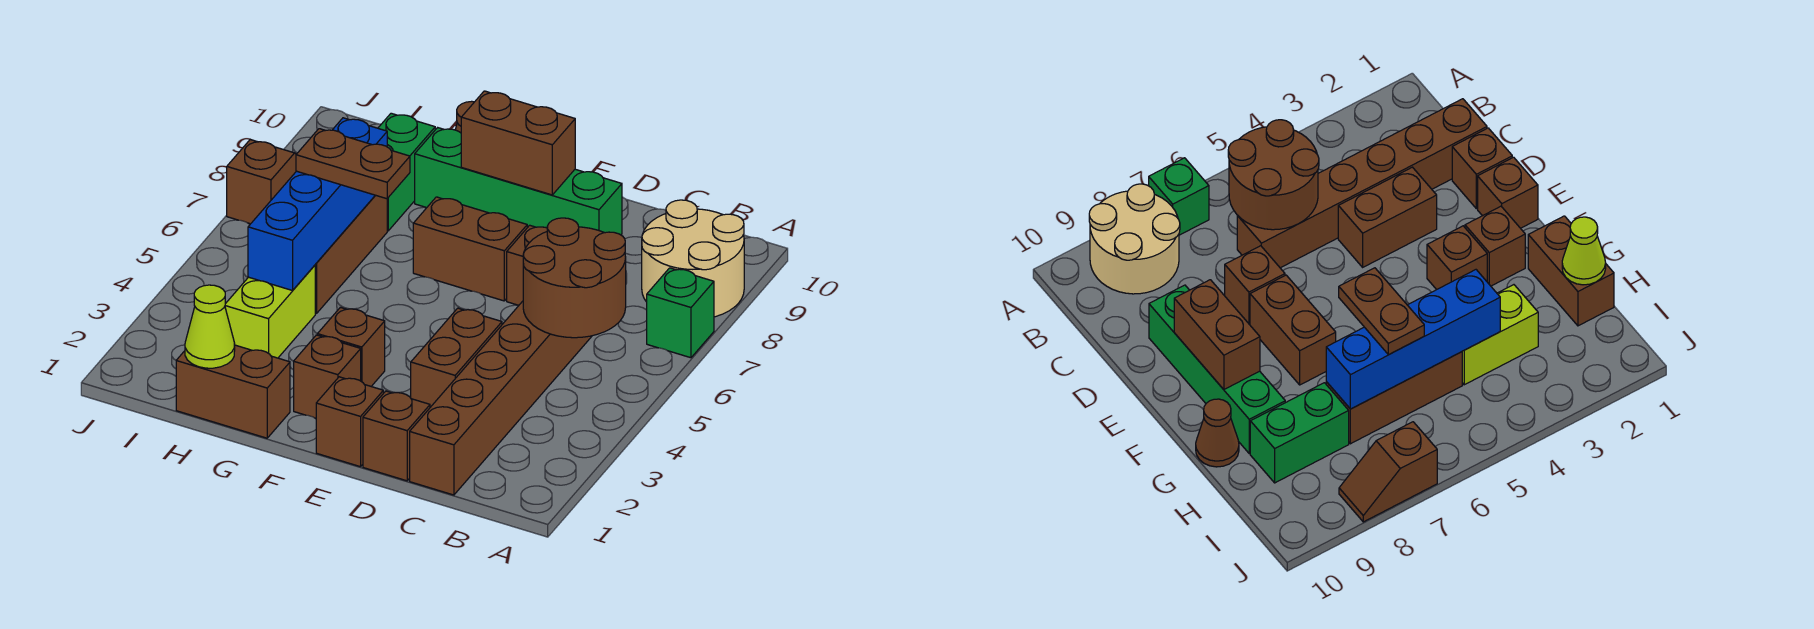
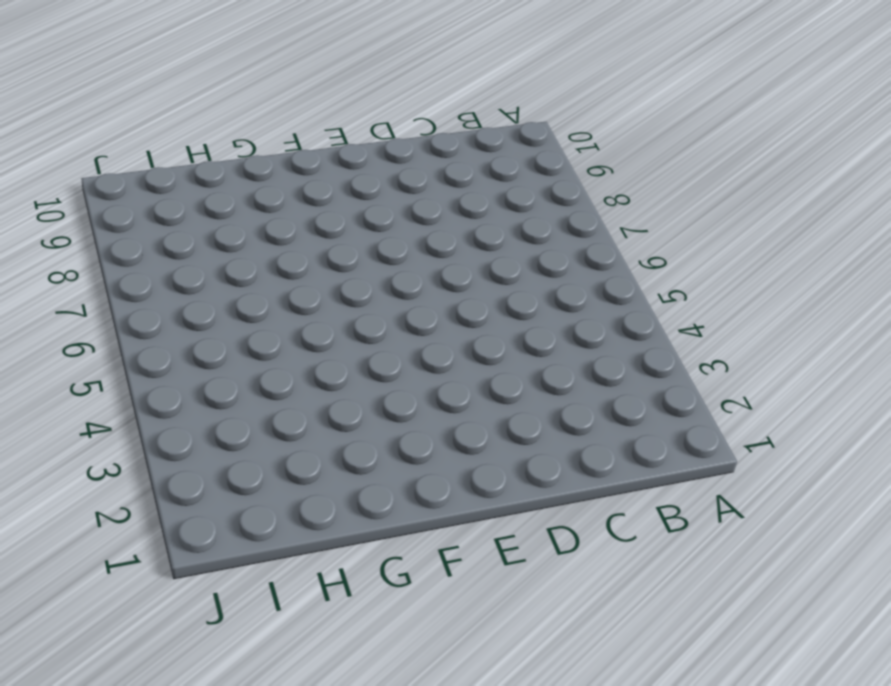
none -> green 1x1 brick [647,268,714,358]
none -> tan 2x2 round brick [642,200,744,317]
none -> brown 1x6 brick [410,301,592,495]

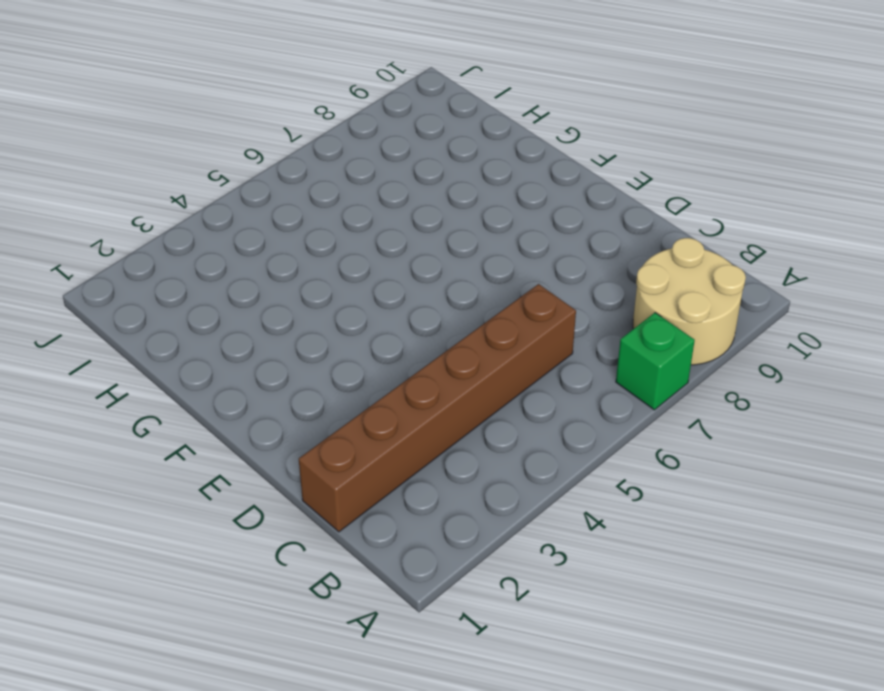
none -> brown 1x1 brick [363,391,430,481]
none -> brown 1x2 brick [411,308,502,407]
none -> brown 1x1 brick [507,225,547,305]

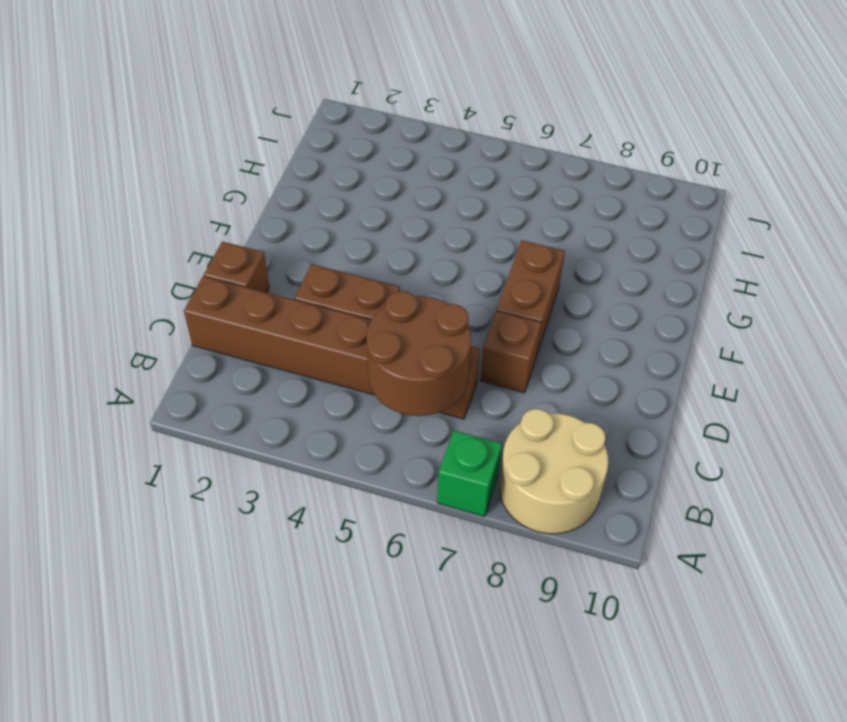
none -> green 1x4 brick [415,128,622,235]
none -> brown 1x1 brick [316,377,383,467]
none -> brown 1x1 brick [294,335,361,418]

